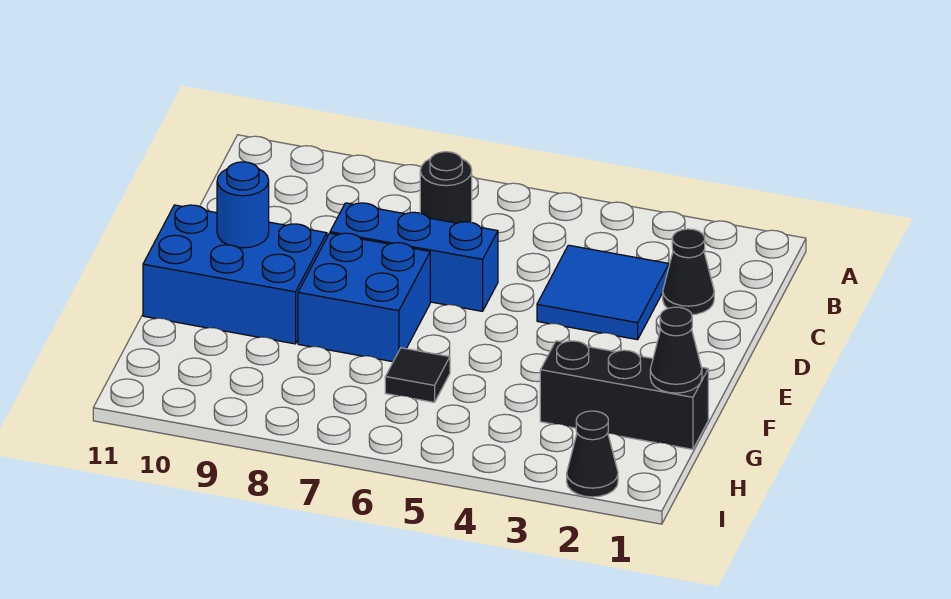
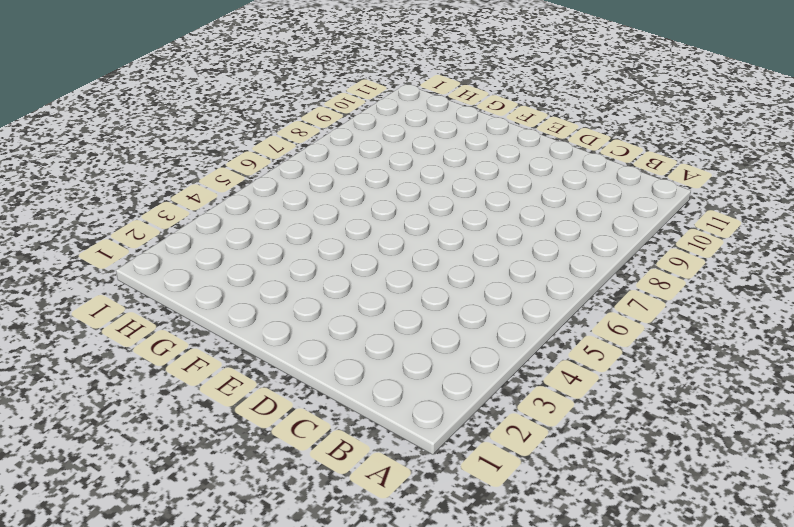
none -> black 1x1 round brick [420,152,472,223]
none -> black 1x1 cone [663,229,714,315]

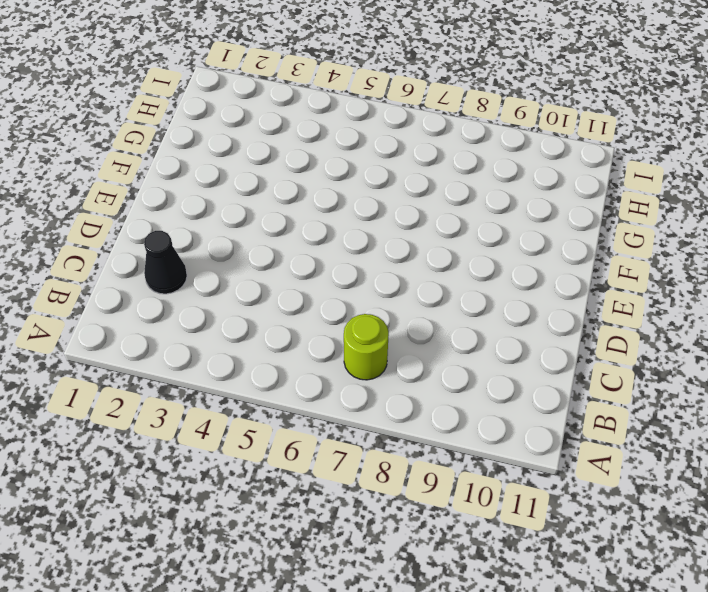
lime 1x1 round brick [344,314,389,380] -> black 1x1 round brick [420,152,472,223]
none -> blue 2x2 tile [537,245,669,340]
none -> blue 1x3 brick [330,203,498,311]

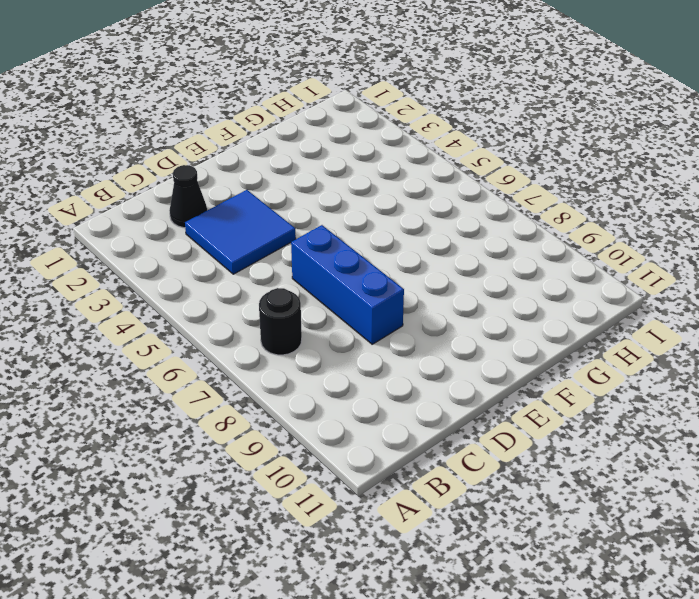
none -> blue 2x2 brick [298,233,430,362]
none -> blue 2x3 brick [143,205,327,344]

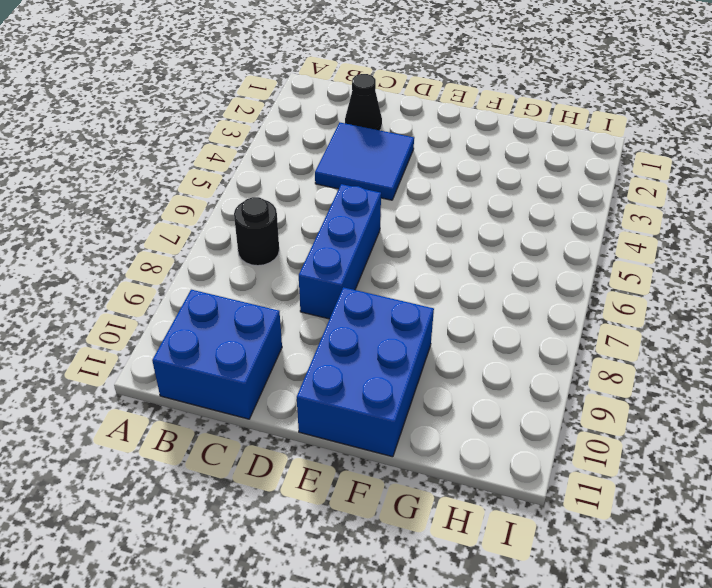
blue 2x2 brick [152,290,282,419] -> blue 2x2 brick moved to [298,233,430,362]
none -> black 1x3 brick [540,341,708,449]
none -> black 1x1 tile [385,348,450,402]

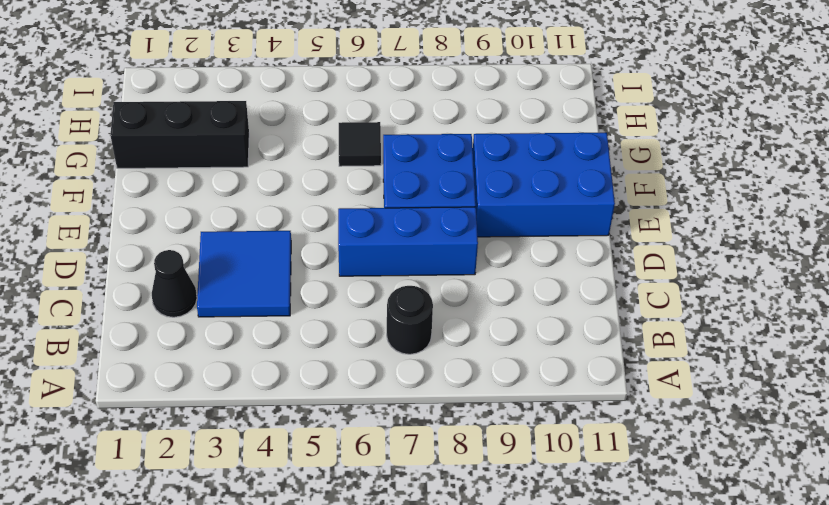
none -> black 1x1 cone [567,411,618,497]
none -> blue 1x1 round brick [217,162,269,248]

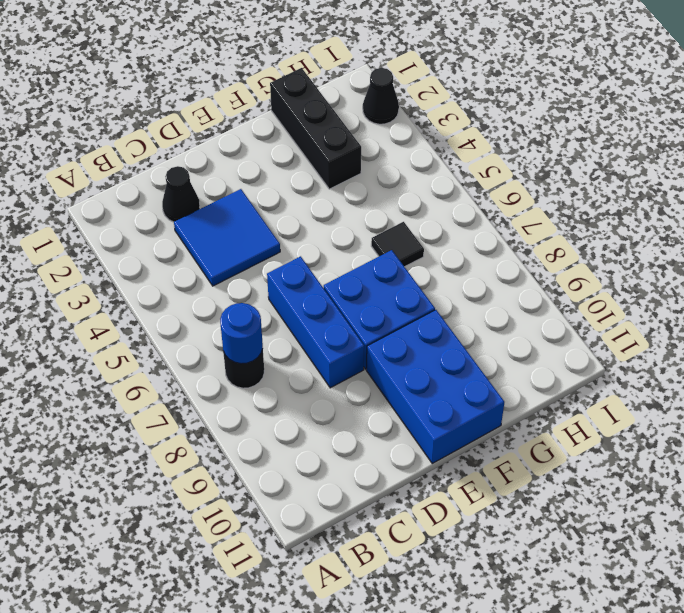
blue 1x1 round brick [220,303,263,364] -> blue 1x1 round brick moved to [217,162,269,248]
none -> black 1x1 cone [650,307,702,393]

